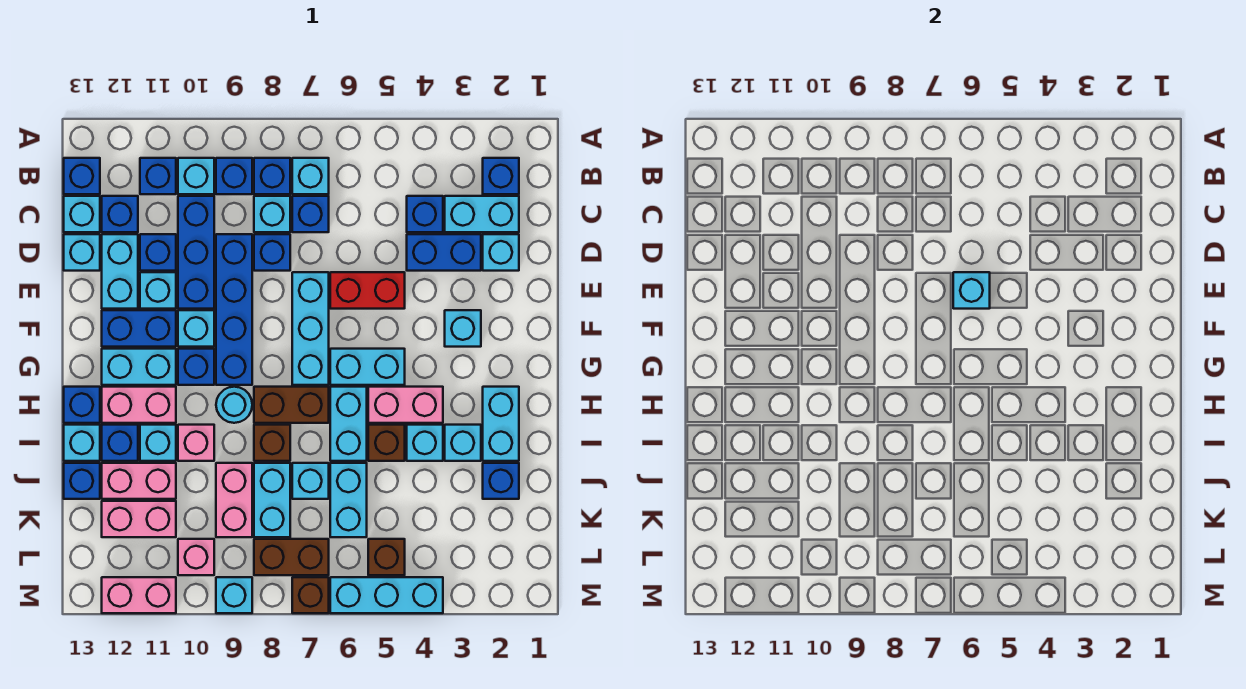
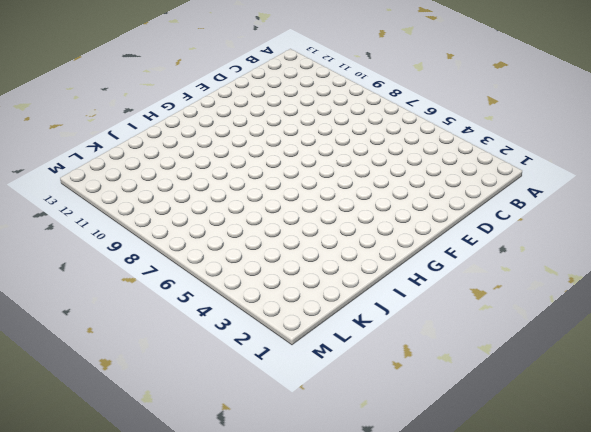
none -> blue 1x1 brick [483,158,519,194]
none -> cyan 1x1 brick [292,158,329,194]
none -> blue 1x1 brick [254,158,290,194]
none -> blue 1x1 brick [216,158,252,194]

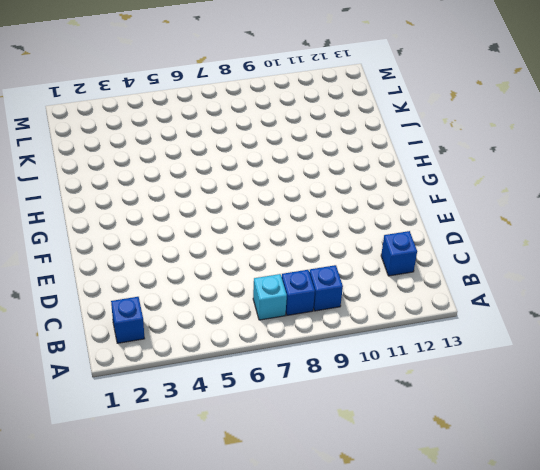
none -> cyan 1x1 brick [178,158,214,194]
none -> blue 1x1 brick [140,158,176,194]
none -> blue 1x1 brick [64,158,100,194]
none -> cyan 1x2 brick [445,196,519,232]

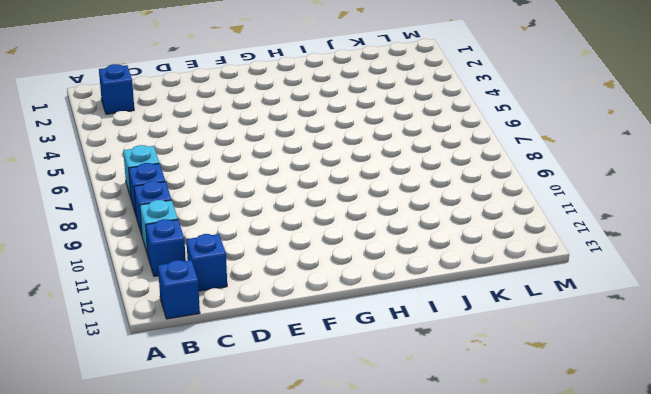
none -> cyan 1x2 brick [445,196,519,232]
none -> blue 1x1 brick [407,196,443,232]
none -> blue 1x1 brick [292,196,329,232]
none -> cyan 1x1 brick [254,196,290,232]

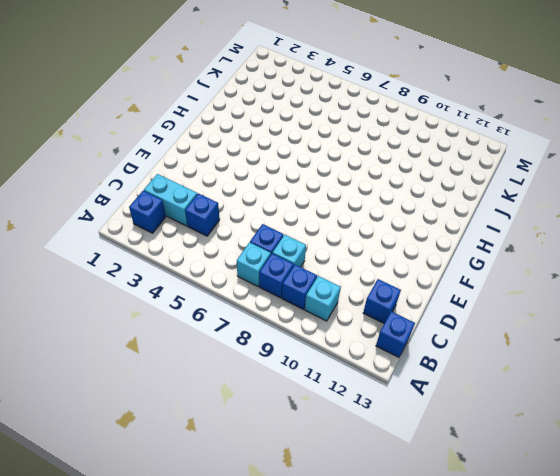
none -> blue 1x1 brick [140,158,176,194]
none -> blue 1x3 brick [178,196,214,309]
none -> cyan 1x1 brick [64,196,100,232]
none -> cyan 1x1 brick [483,234,519,271]

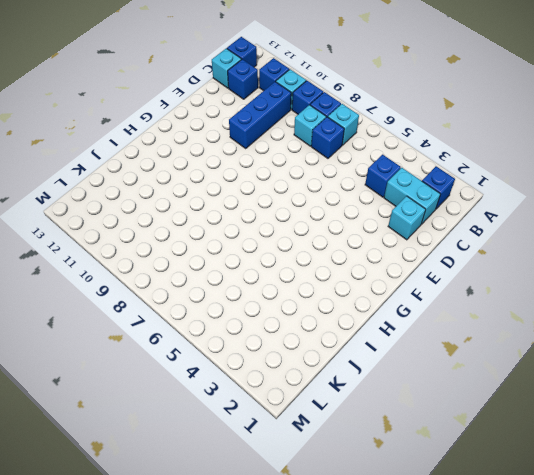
none -> blue 1x2 brick [407,234,481,271]
none -> blue 1x1 brick [254,234,290,271]
none -> blue 1x4 brick [216,234,252,385]
none -> blue 1x1 brick [140,234,176,271]

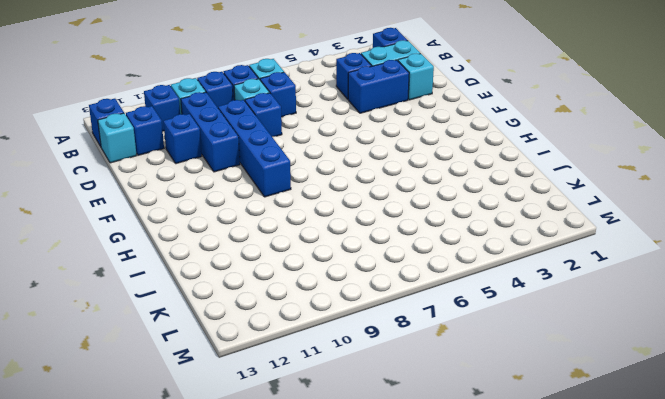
none -> cyan 1x2 brick [102,234,138,309]
none -> cyan 1x1 brick [64,234,100,271]
none -> red 1x2 brick [330,272,405,309]
none -> cyan 1x3 brick [292,272,329,385]

